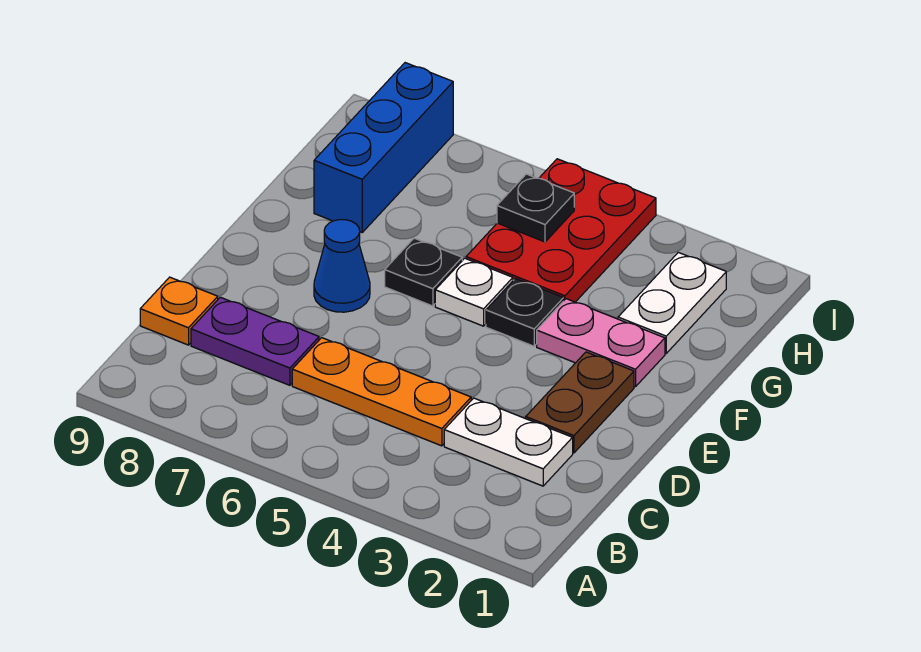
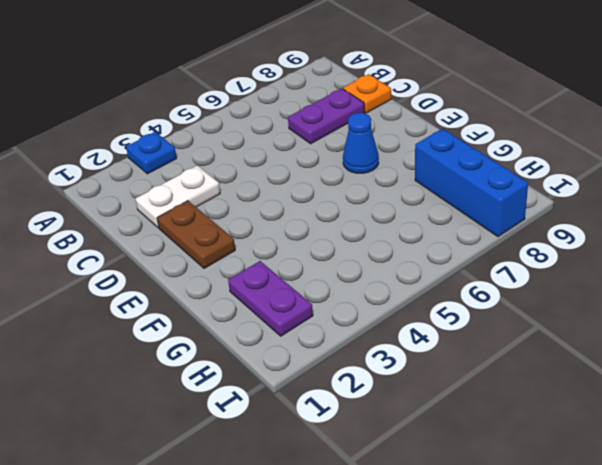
blue 1x1 plate [126,132,177,174] -> none
purple 1x2 plate [228,261,313,336] -> white 1x2 plate [618,252,726,353]
none -> orange 1x3 plate [292,338,471,446]
none -> pink 1x2 plate [537,299,665,387]
none -> black 1x1 plate [486,279,564,346]

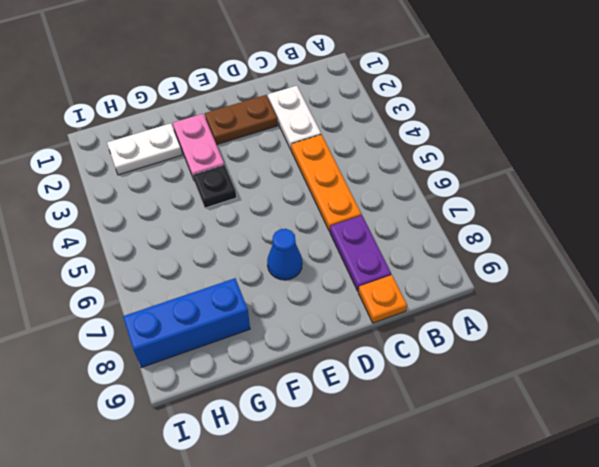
none -> white 1x1 plate [435,258,513,326]
none -> black 1x1 plate [385,238,462,306]
none -> red 2x3 plate [466,159,656,302]

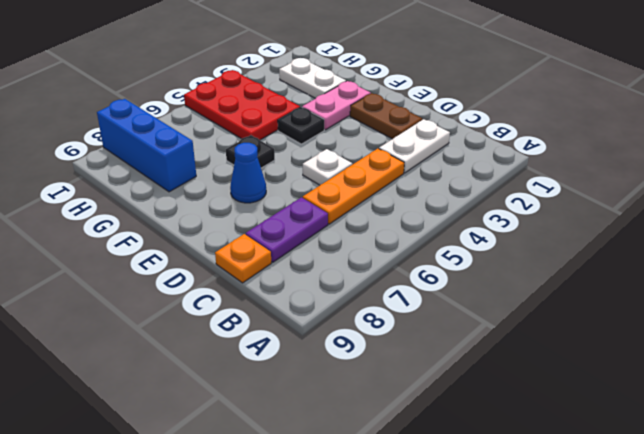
white 1x1 plate [303,149,352,185] -> white 1x1 plate moved to [435,258,513,326]
none -> black 1x1 plate [497,174,574,242]

